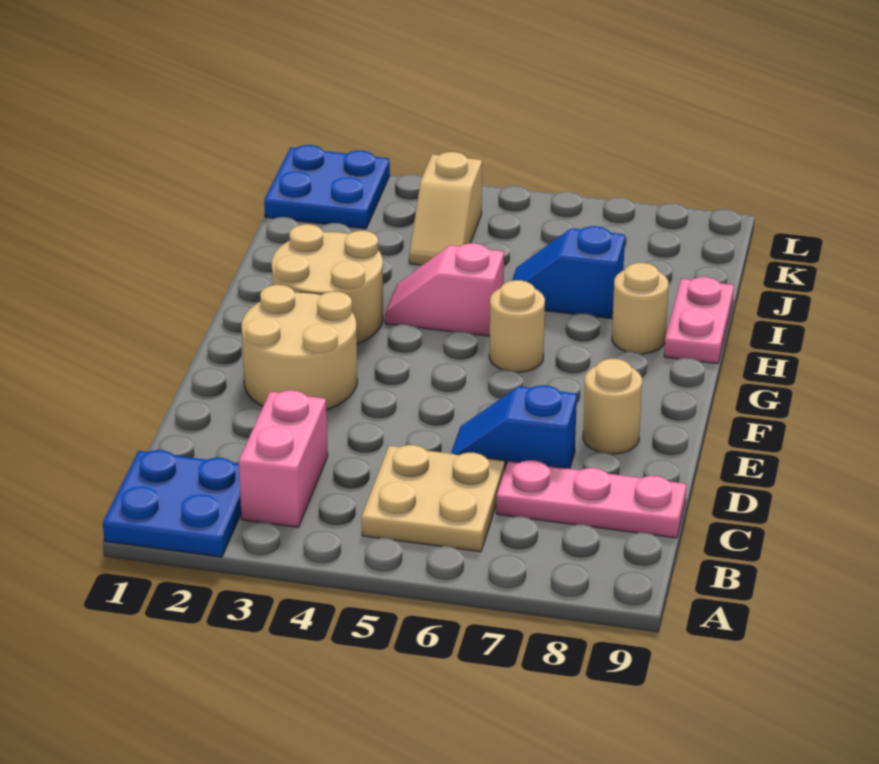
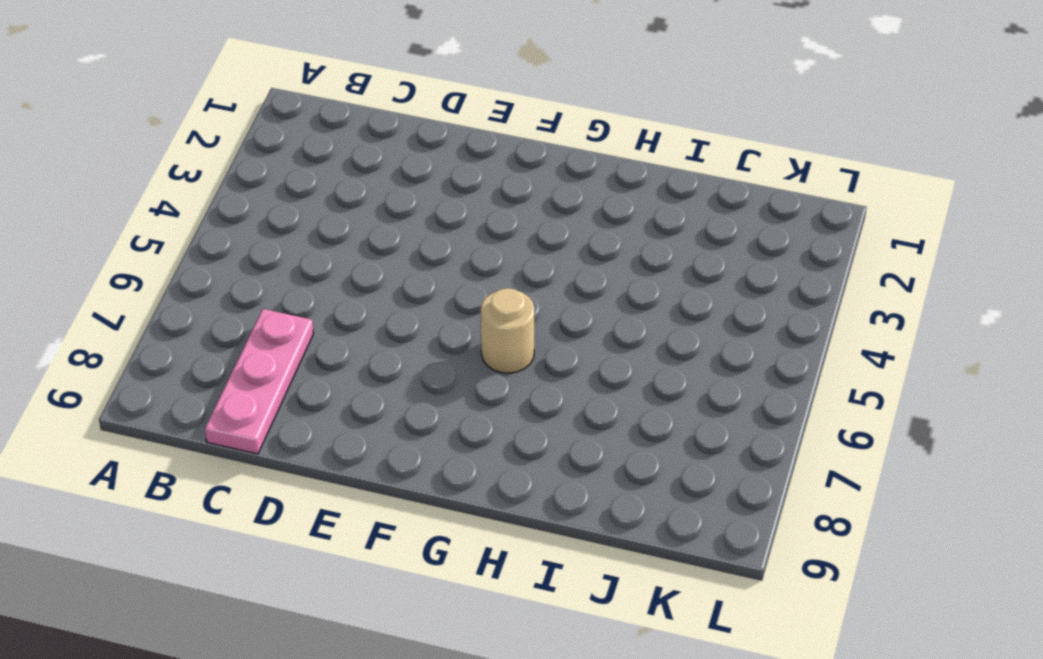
none -> blue 2x2 plate [103,450,241,557]
none -> pink 1x2 brick [239,390,328,527]
none -> tan 2x2 plate [362,445,505,552]

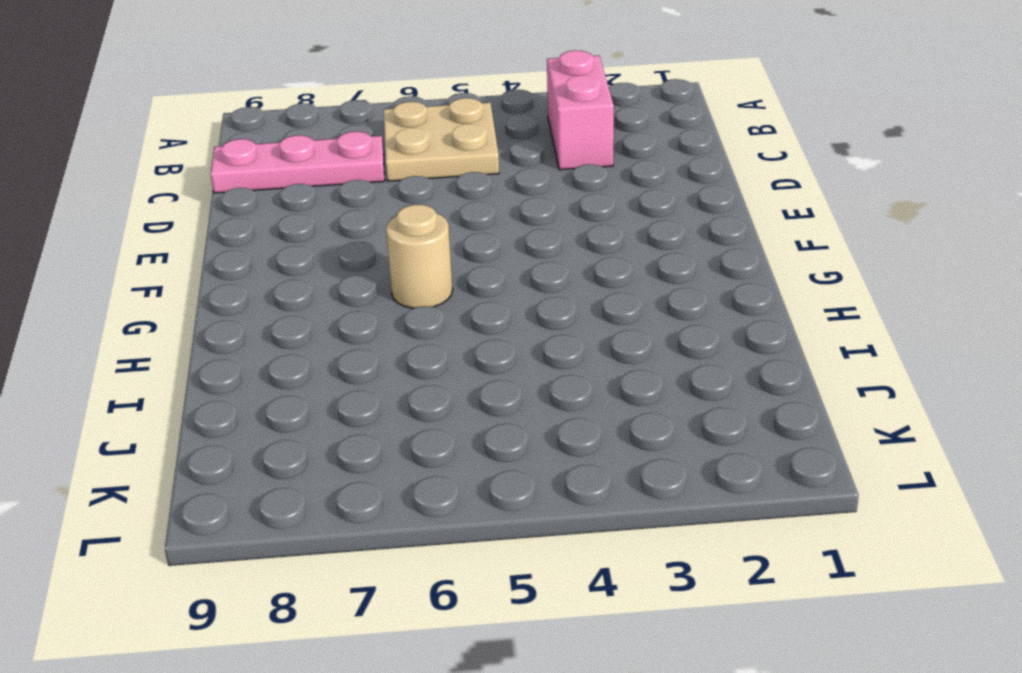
none -> blue 2x2 plate [103,450,241,557]
none -> blue 1x2 slope [451,385,577,469]
none -> tan 2x2 round brick [242,285,357,410]

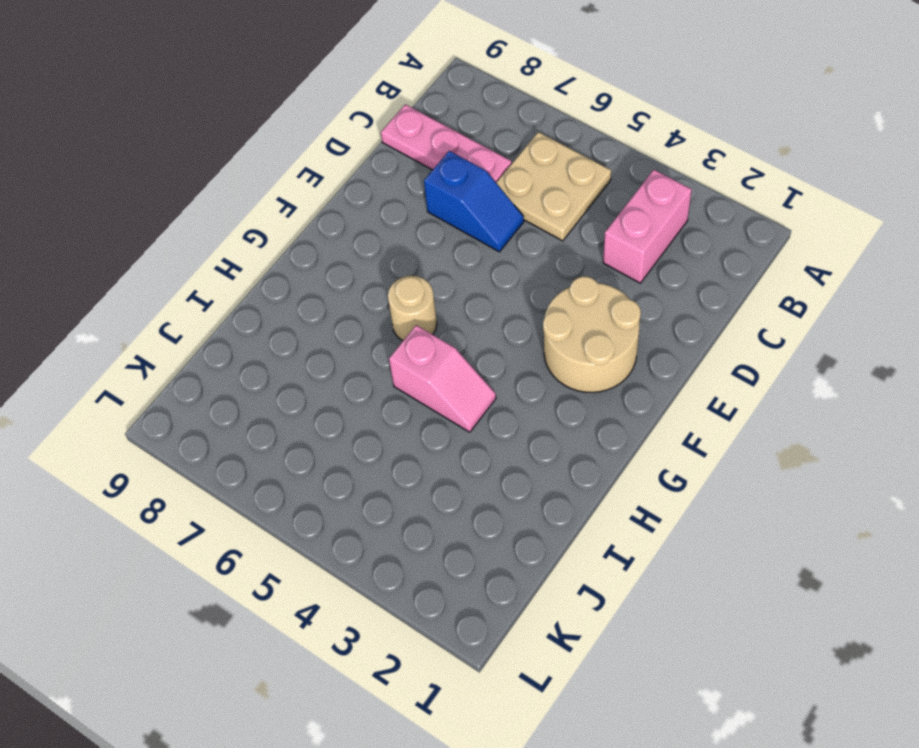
none -> blue 2x2 plate [103,450,241,557]
none -> tan 1x1 round brick [583,359,642,454]
none -> tan 2x2 round brick [272,224,383,344]

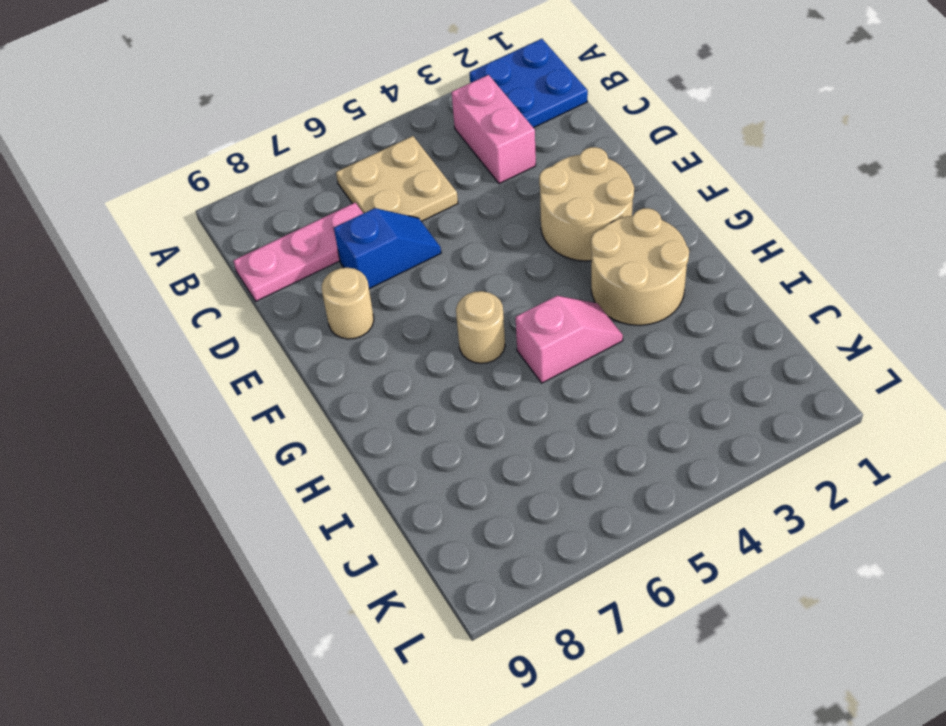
none -> tan 1x1 round brick [612,263,668,354]
none -> pink 1x2 plate [664,277,734,364]
none -> blue 1x2 slope [512,226,625,319]

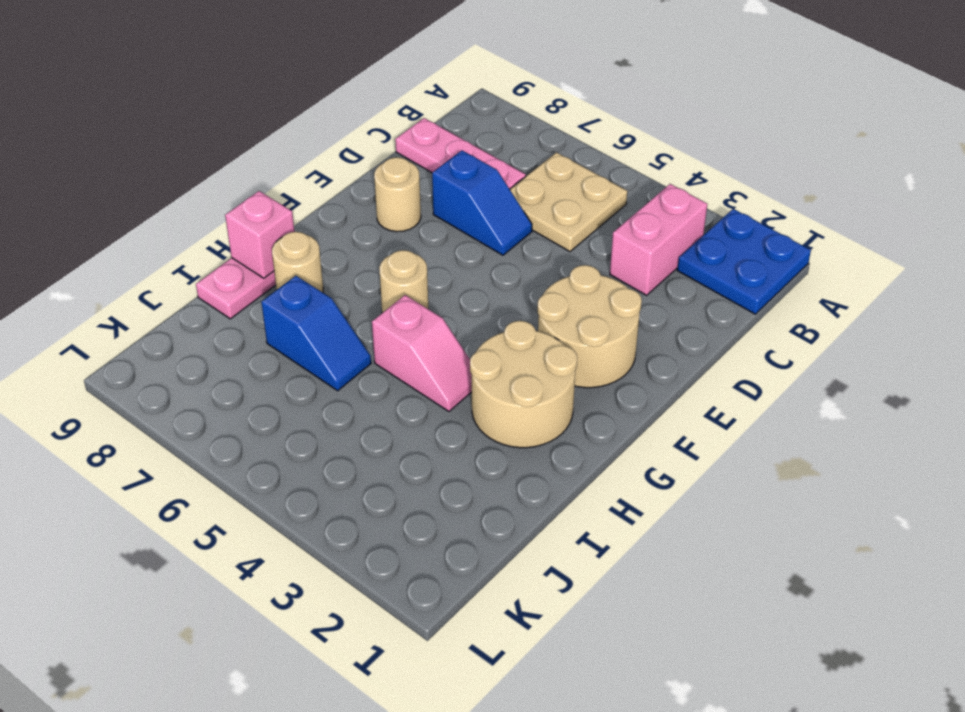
pink 1x1 brick [225,191,294,278] -> none
none -> tan 1x2 slope [409,152,482,265]
none -> blue 2x2 plate [264,145,390,229]

